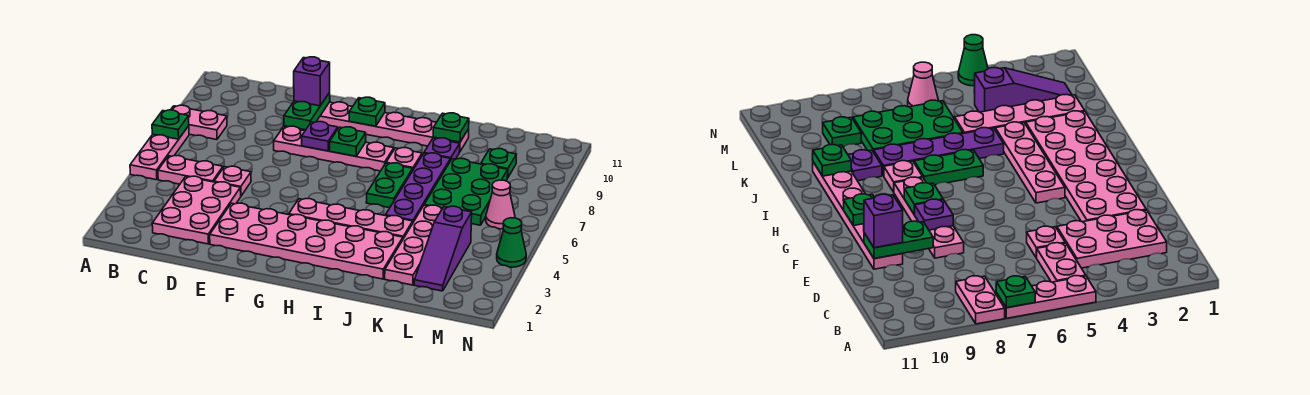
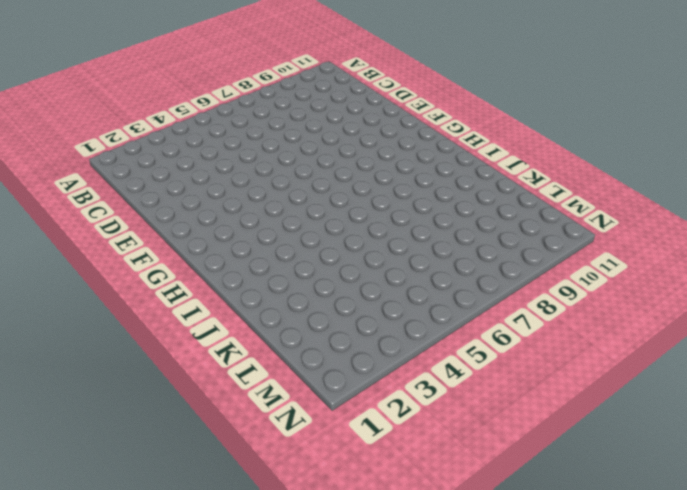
none -> pink 1x3 plate [130,126,189,180]
none -> pink 1x2 plate [171,105,227,140]
none -> pink 1x2 plate [158,155,223,184]

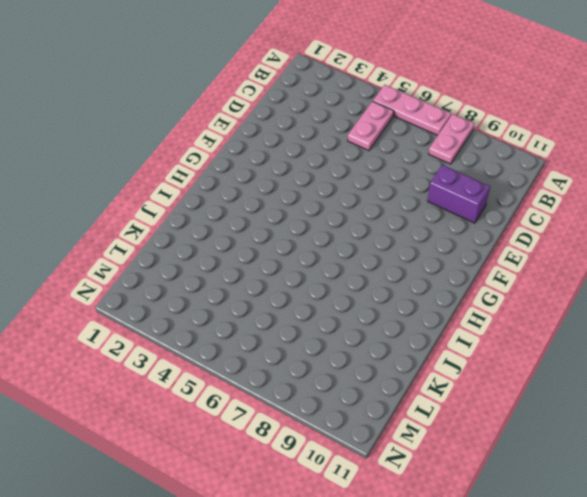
purple 1x2 brick [428,165,490,223] -> none
none -> pink 2x3 plate [152,176,241,244]
none -> pink 1x1 plate [214,166,251,196]
none -> pink 2x6 plate [210,203,403,279]

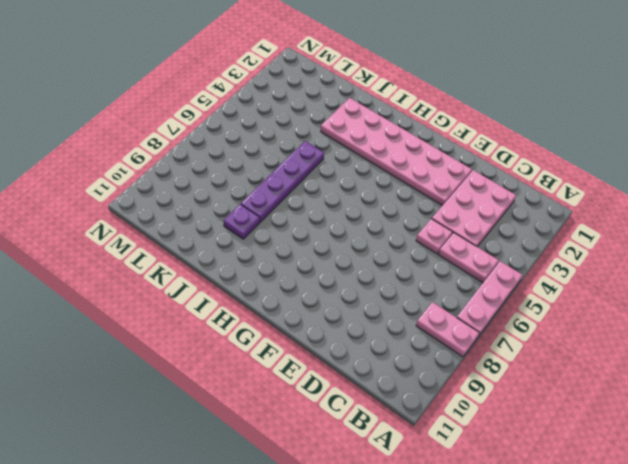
none -> pink 1x4 plate [274,126,394,171]
none -> pink 1x6 plate [316,102,469,152]
none -> pink 1x4 plate [289,199,413,239]

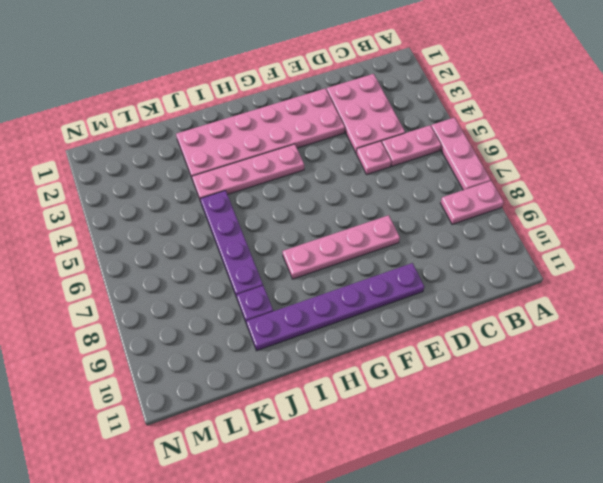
purple 1x6 plate [246,263,424,351] -> pink 1x6 plate [316,102,469,152]
none -> green 1x2 plate [366,163,413,208]
none -> pink 1x1 plate [386,148,422,169]
none -> pink 1x4 plate [385,205,442,285]

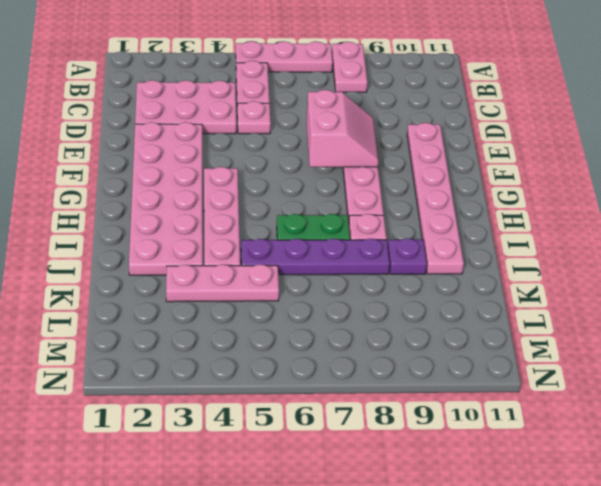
pink 2x2 slope [306,90,378,167] -> purple 1x1 plate [302,122,338,151]
pink 1x3 plate [166,264,279,302] -> pink 1x4 plate [385,205,442,285]
none -> green 2x3 plate [424,158,508,225]
none -> purple 1x3 slope [414,206,472,291]
none -> green 1x1 plate [481,149,516,178]

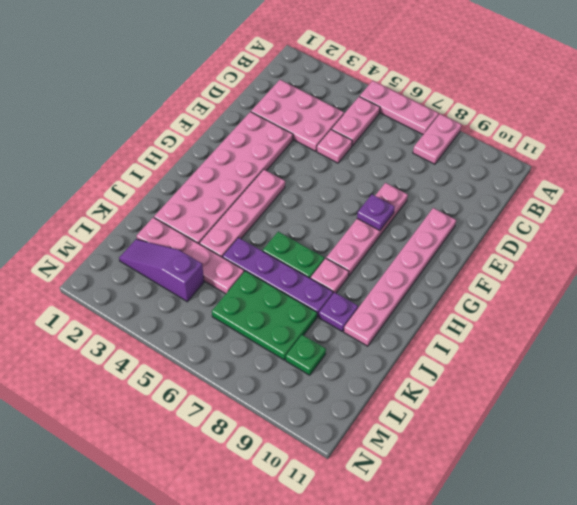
none -> pink 1x1 cone [486,180,515,229]
none -> green 1x1 cone [497,218,526,267]
none -> green 1x1 plate [152,110,189,139]

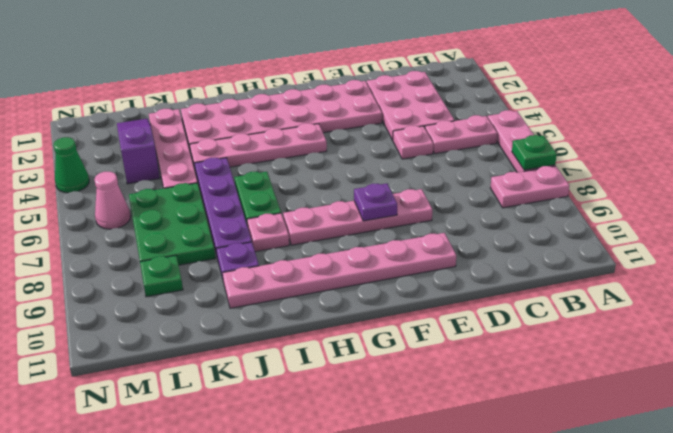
none -> green 1x2 plate [284,93,330,130]
none -> green 1x1 plate [330,127,366,156]
none -> green 1x1 plate [349,97,385,126]

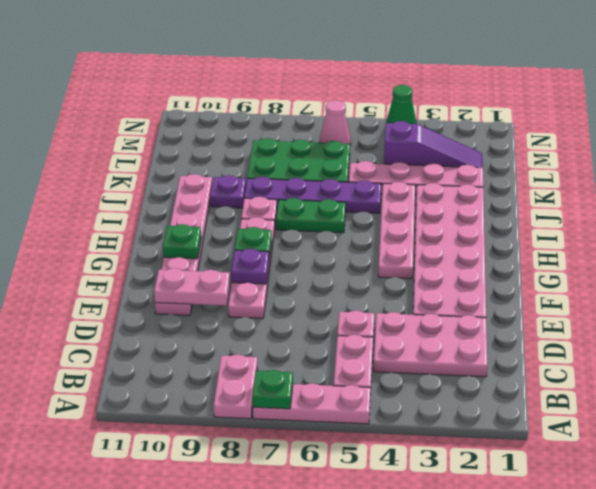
pink 1x2 plate [154,268,230,306] -> green 1x2 plate [284,93,330,130]
none -> green 1x1 plate [481,149,516,178]
none -> green 1x1 plate [433,113,469,142]
none -> purple 1x1 brick [294,57,330,106]

